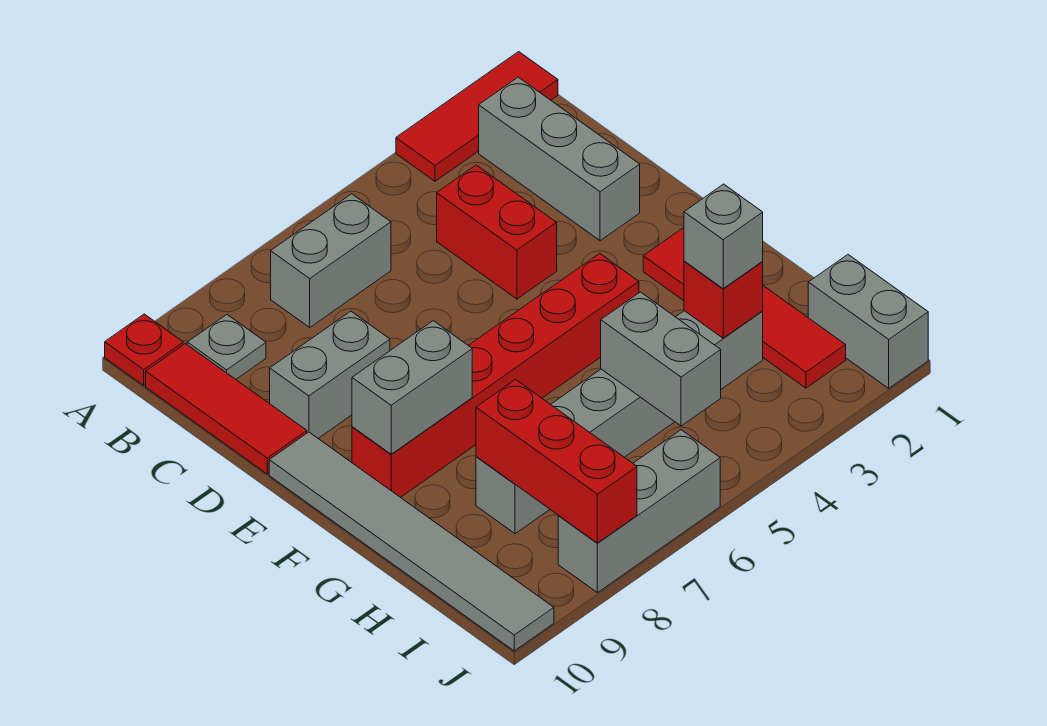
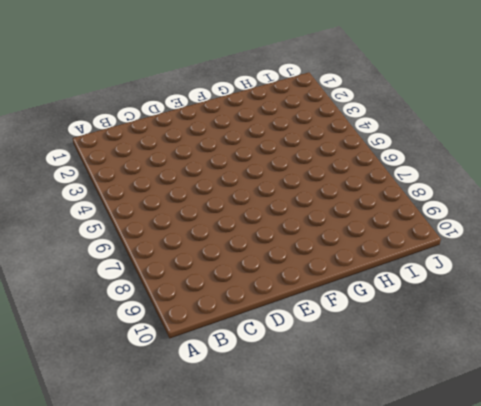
none -> red 1x3 tile [396,52,558,181]
none -> red 1x1 plate [105,314,183,385]
none -> grey 1x3 brick [479,77,640,241]

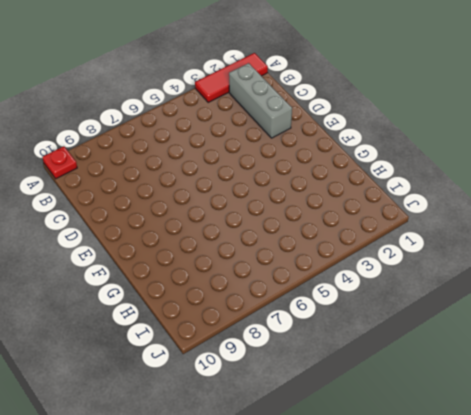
none -> grey 1x2 brick [271,194,391,327]
none -> grey 1x1 plate [187,315,266,379]
none -> red 1x3 tile [146,344,307,474]

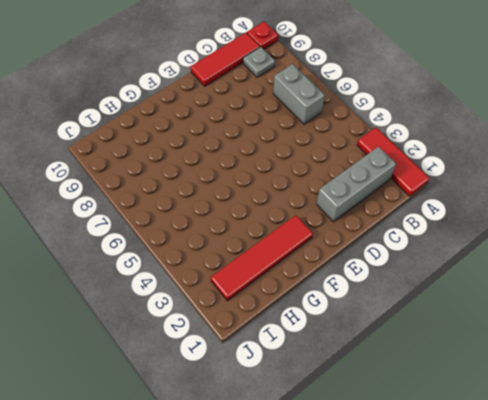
none -> red 1x2 brick [437,165,557,299]
none -> grey 1x2 brick [270,311,390,438]
none -> grey 1x6 tile [269,432,554,651]

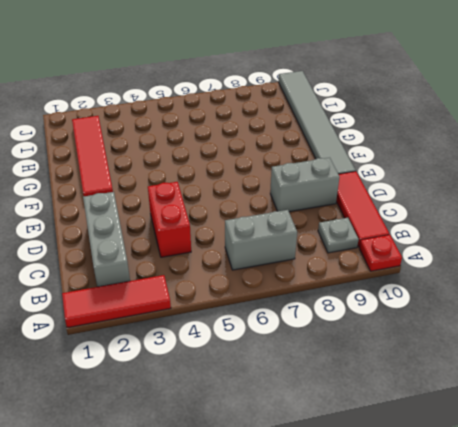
none -> red 1x6 brick [352,253,639,498]
none -> grey 1x6 brick [476,311,763,534]
none -> grey 1x2 brick [808,255,928,388]

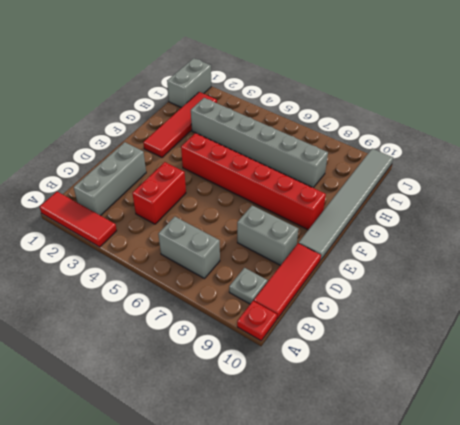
none -> grey 1x3 brick [558,430,720,593]
none -> grey 1x2 brick [352,321,472,454]
none -> red 1x1 brick [684,261,763,338]

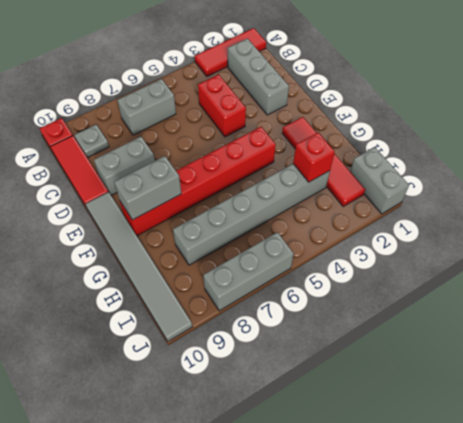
none -> grey 1x2 brick [601,292,721,426]
none -> red 1x3 brick [476,380,637,543]
none -> grey 1x1 brick [684,184,763,289]

